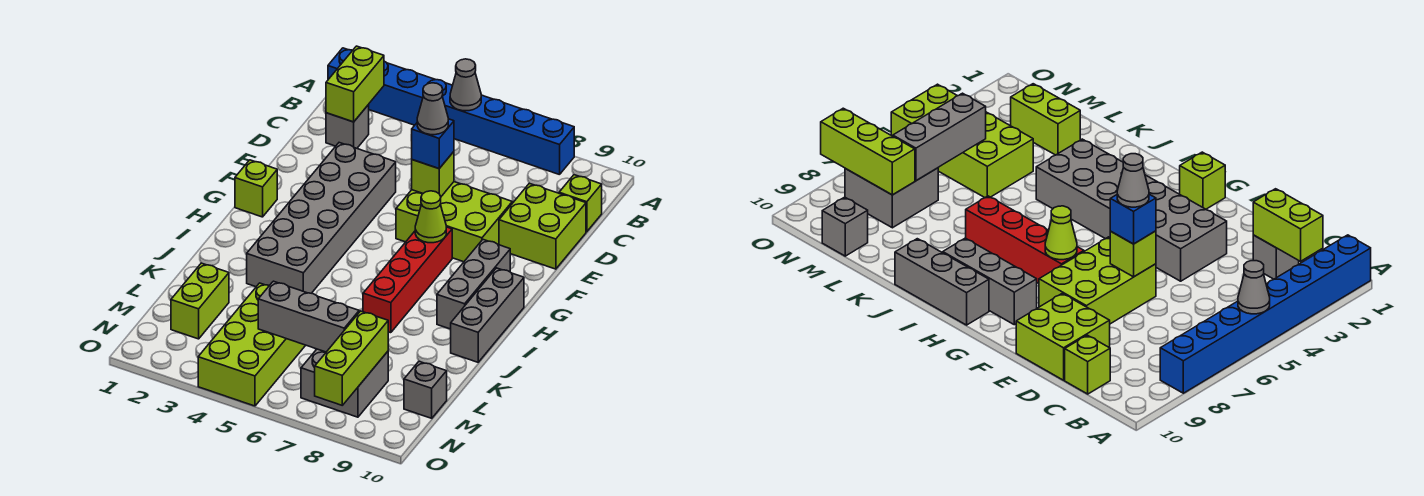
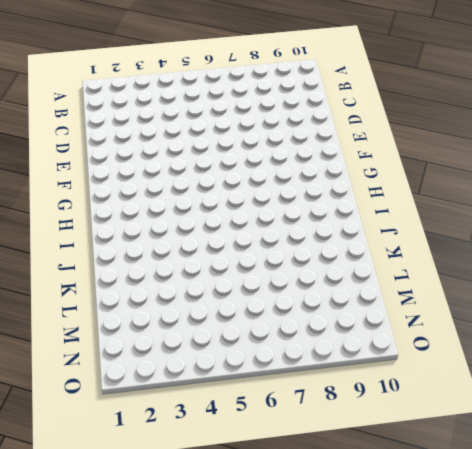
none -> blue 1x8 brick [328,48,574,175]
none -> grey 1x1 brick [326,105,369,148]
none -> lime 1x1 brick [559,175,602,232]

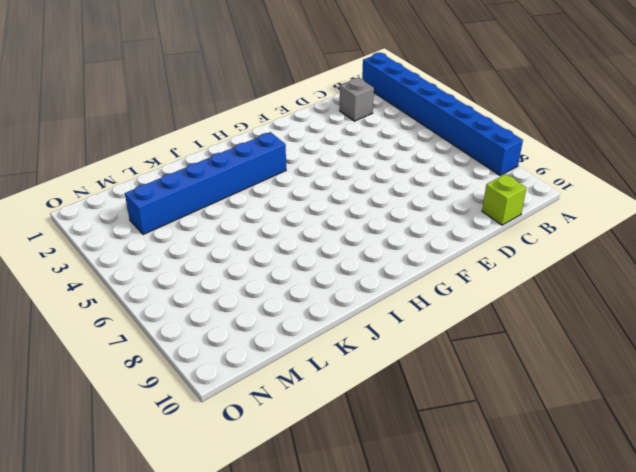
blue 1x6 brick [125,132,286,235] -> grey 2x6 brick [247,143,396,293]
none -> lime 2x2 brick [499,183,586,269]
none -> lime 2x3 brick [396,182,512,262]
none -> lime 1x1 brick [235,160,277,217]

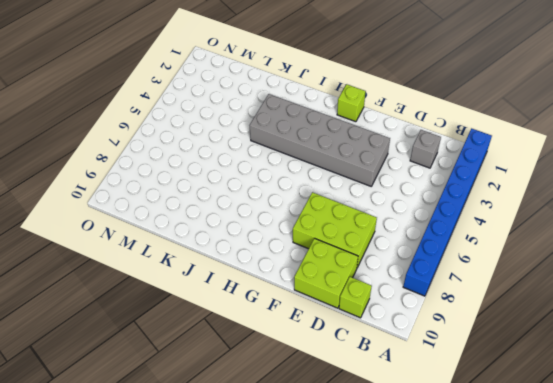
lime 2x3 brick [293,192,377,267] -> lime 2x3 brick turned to [396,182,512,262]
none -> red 1x4 brick [363,227,452,333]
none -> grey 1x3 brick [437,240,510,329]
none -> grey 1x3 brick [451,268,524,362]

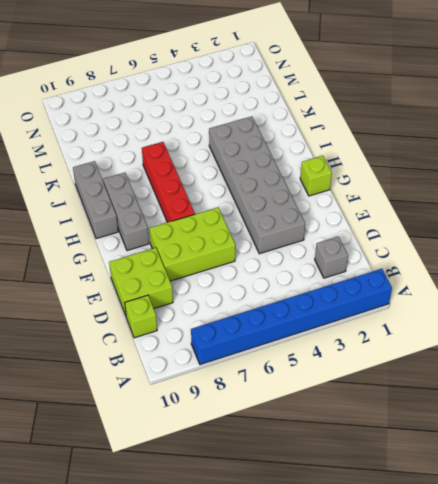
none -> lime 1x2 brick [171,263,229,339]
none -> lime 2x4 brick [198,283,306,406]
none -> grey 2x2 brick [301,349,388,417]

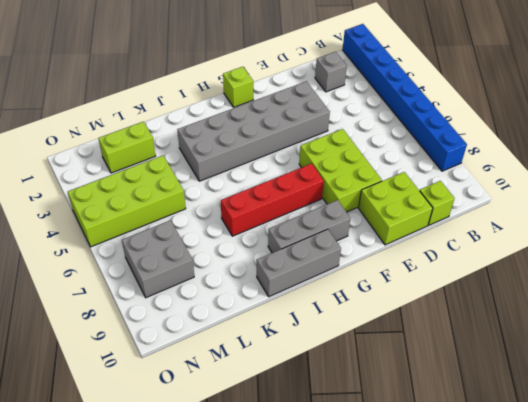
none -> grey 1x1 brick [404,361,447,418]
none -> grey 1x1 cone [450,59,481,111]
none -> lime 1x2 brick [326,46,384,122]

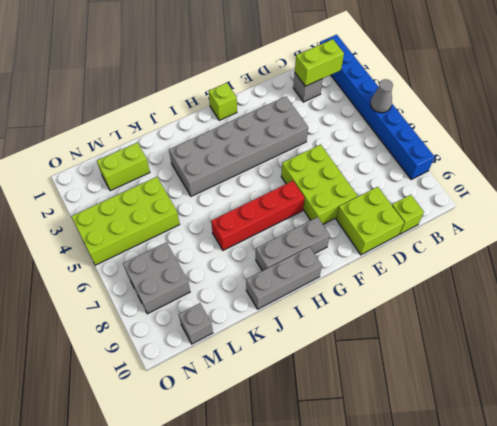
none -> lime 1x1 brick [412,152,454,196]
none -> lime 1x1 cone [415,191,446,243]
none -> grey 1x3 brick [258,281,359,352]

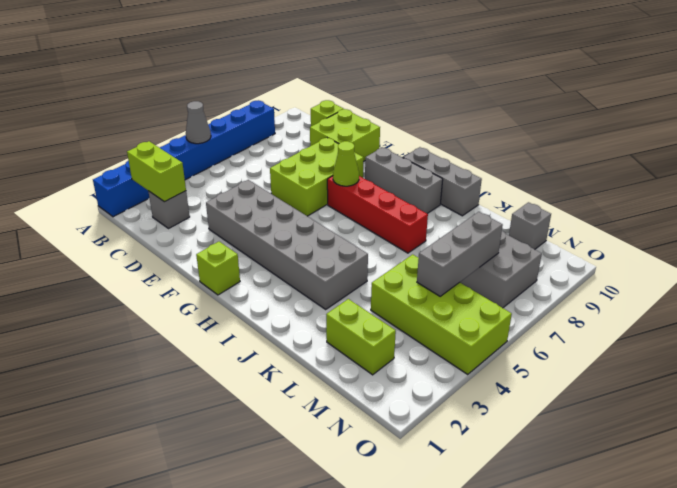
none -> lime 1x1 brick [412,152,454,196]
none -> lime 1x3 brick [315,311,388,405]
none -> blue 1x1 brick [412,119,454,169]

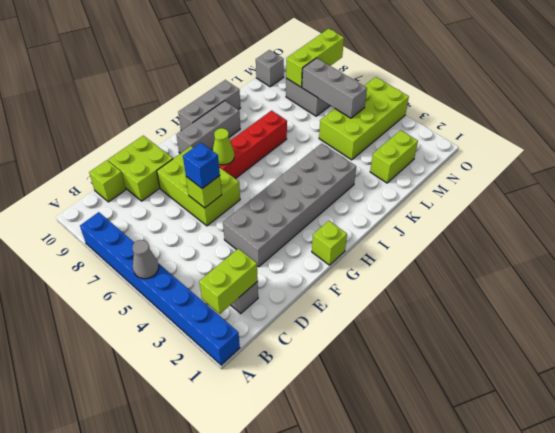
none -> grey 1x1 cone [417,83,448,135]

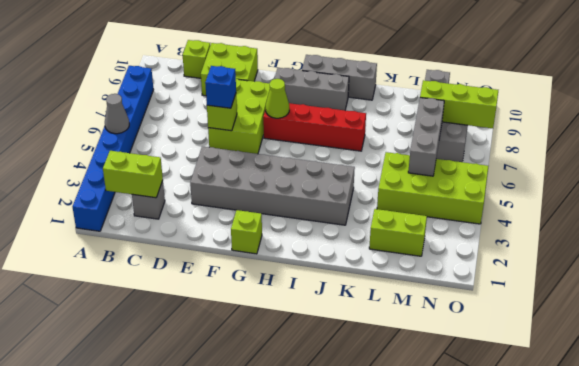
none -> grey 1x1 cone [417,83,448,135]

